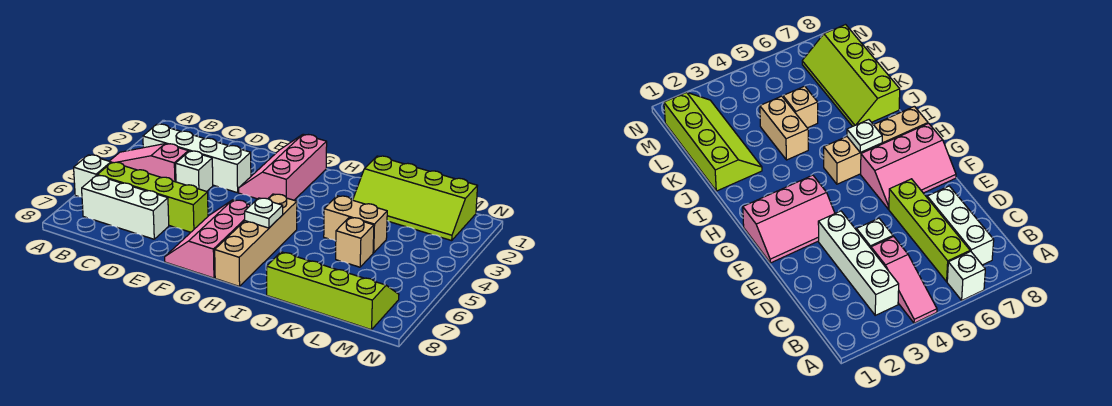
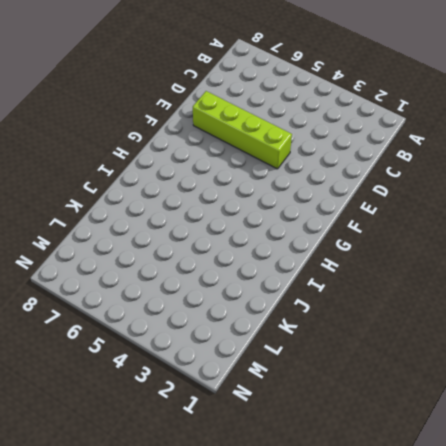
lime 1x4 brick [193,91,292,169] -> lime 1x4 brick turned to [97,162,208,232]
none -> pink 1x3 slope [110,144,188,182]
none -> white 1x1 brick [74,155,111,197]
none -> white 1x4 brick [143,124,251,193]

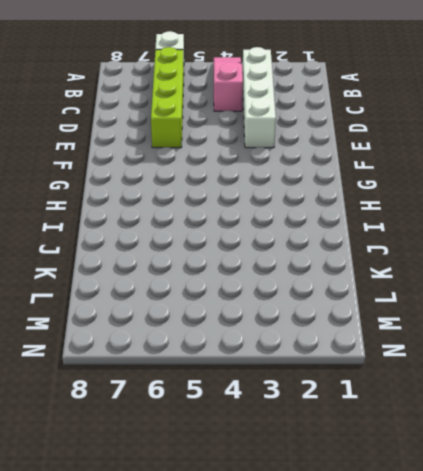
none -> white 1x3 brick [82,175,169,239]
none -> white 1x1 brick [176,151,213,191]
none -> pink 2x3 slope [239,134,327,200]

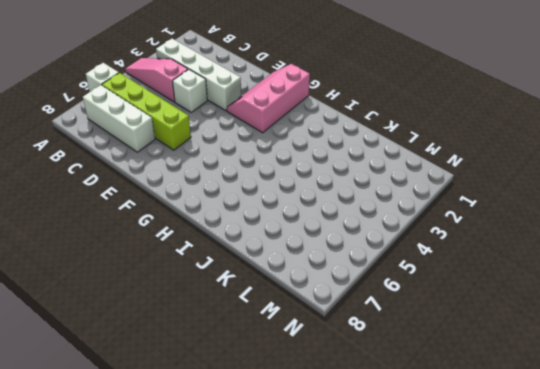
none -> pink 2x3 slope [165,200,250,278]
none -> tan 1x4 brick [215,194,297,286]
none -> lime 2x4 slope [353,156,477,241]

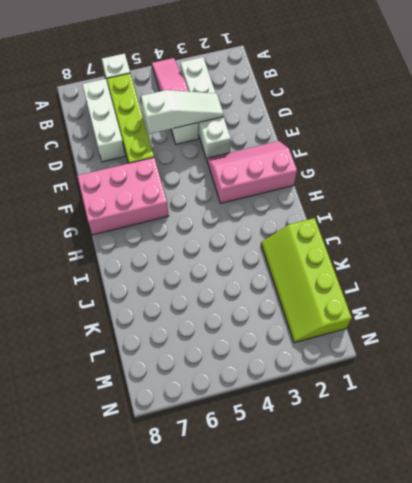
white 1x3 slope [141,90,224,134] -> none
pink 2x3 brick [78,157,169,235] -> pink 2x3 slope [165,200,250,278]
none -> tan 1x4 brick [215,194,297,286]
none -> tan 1x2 brick [324,196,387,253]
none -> lime 2x4 slope [267,252,399,330]

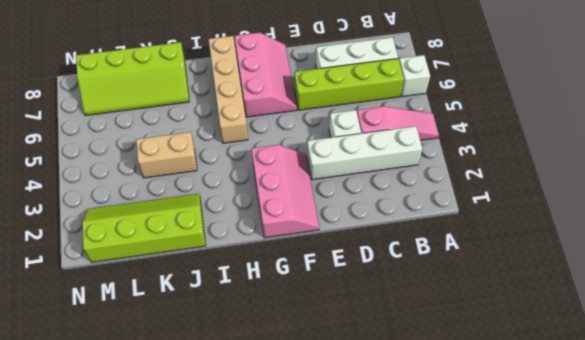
none -> tan 1x1 brick [336,217,374,267]
none -> white 1x1 plate [245,198,283,228]

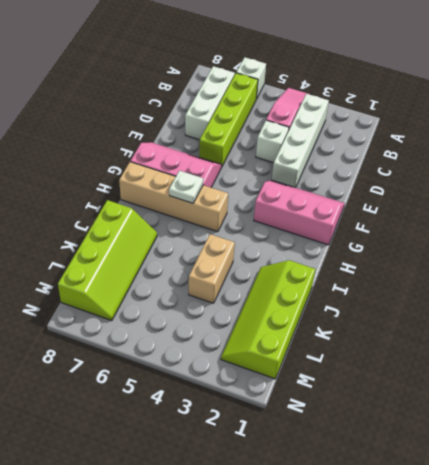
none -> tan 1x1 brick [336,217,374,267]

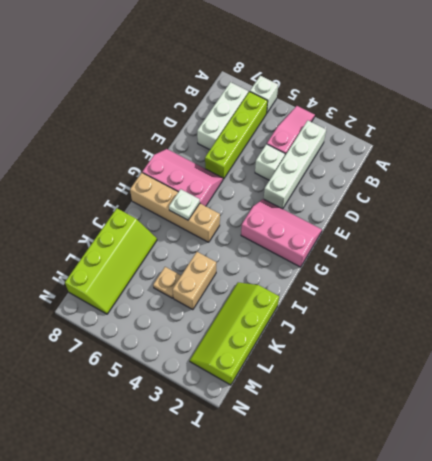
tan 1x1 plate [153,267,181,298] -> tan 1x1 brick [336,217,374,267]

